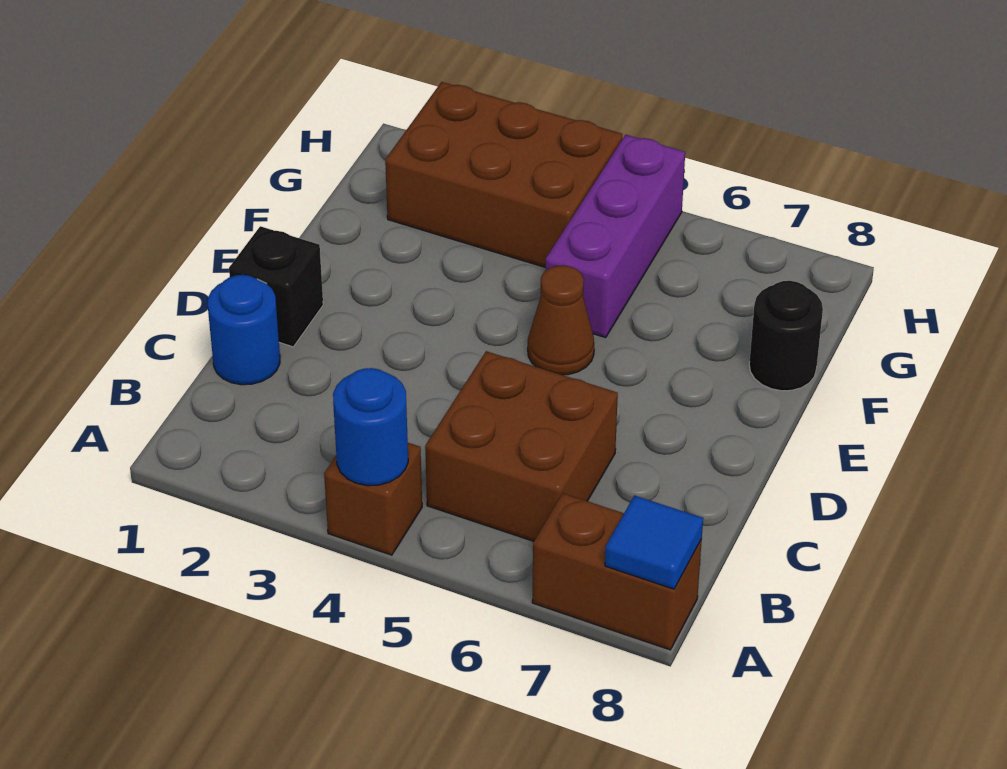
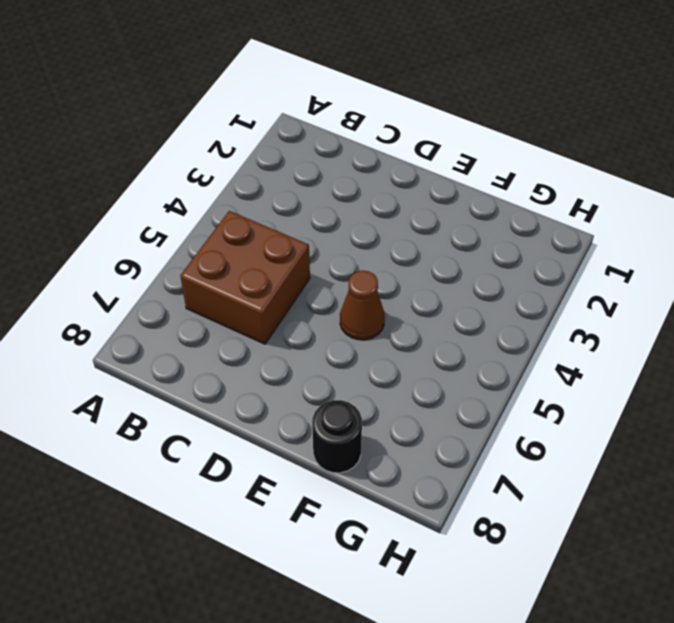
none -> brown 1x1 brick [324,443,422,555]
none -> brown 1x2 brick [532,493,702,650]

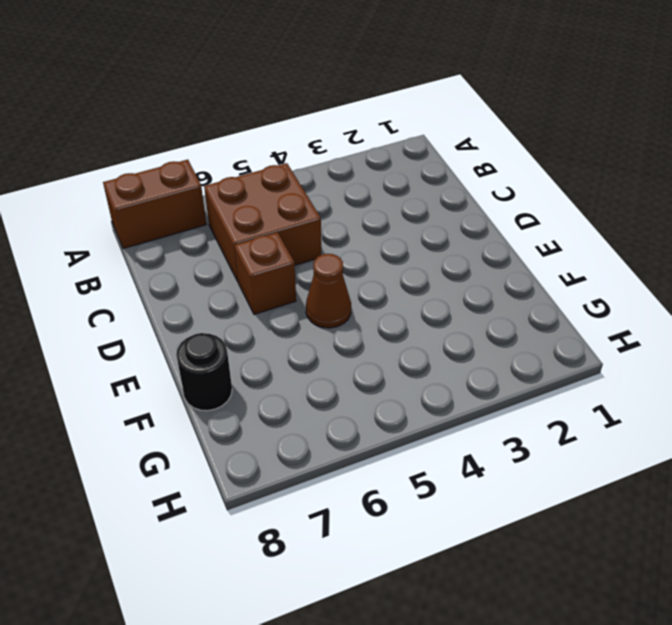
brown 1x1 brick [235,232,296,314] -> brown 1x1 brick moved to [324,443,422,555]
none -> blue 1x1 round brick [208,275,280,385]
none -> black 1x1 brick [229,226,323,347]

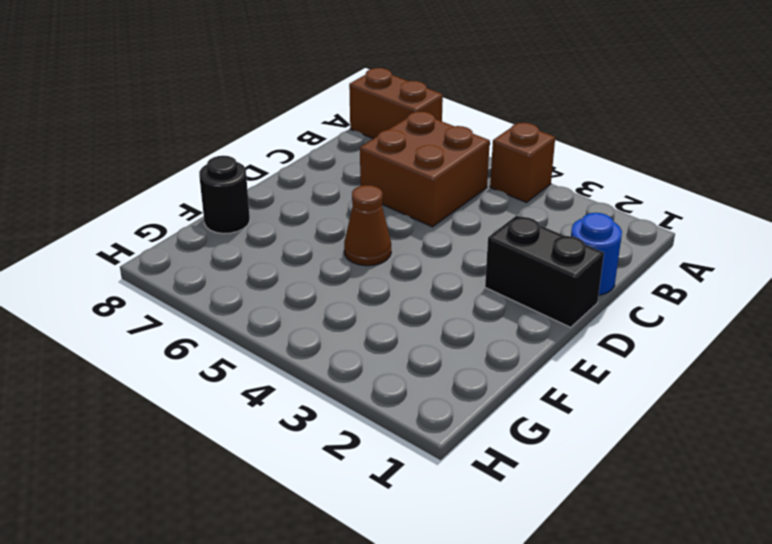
black 1x2 brick [485,215,604,327] -> black 1x1 brick [229,226,323,347]
none -> purple 1x3 brick [546,135,685,338]
none -> brown 2x3 brick [385,82,622,268]

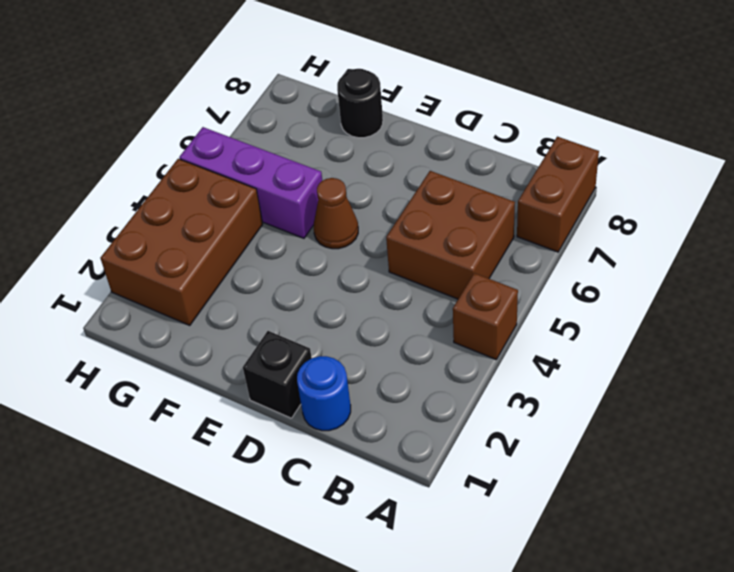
none -> blue 1x1 round brick [333,368,408,486]
none -> blue 1x1 tile [605,496,703,589]

